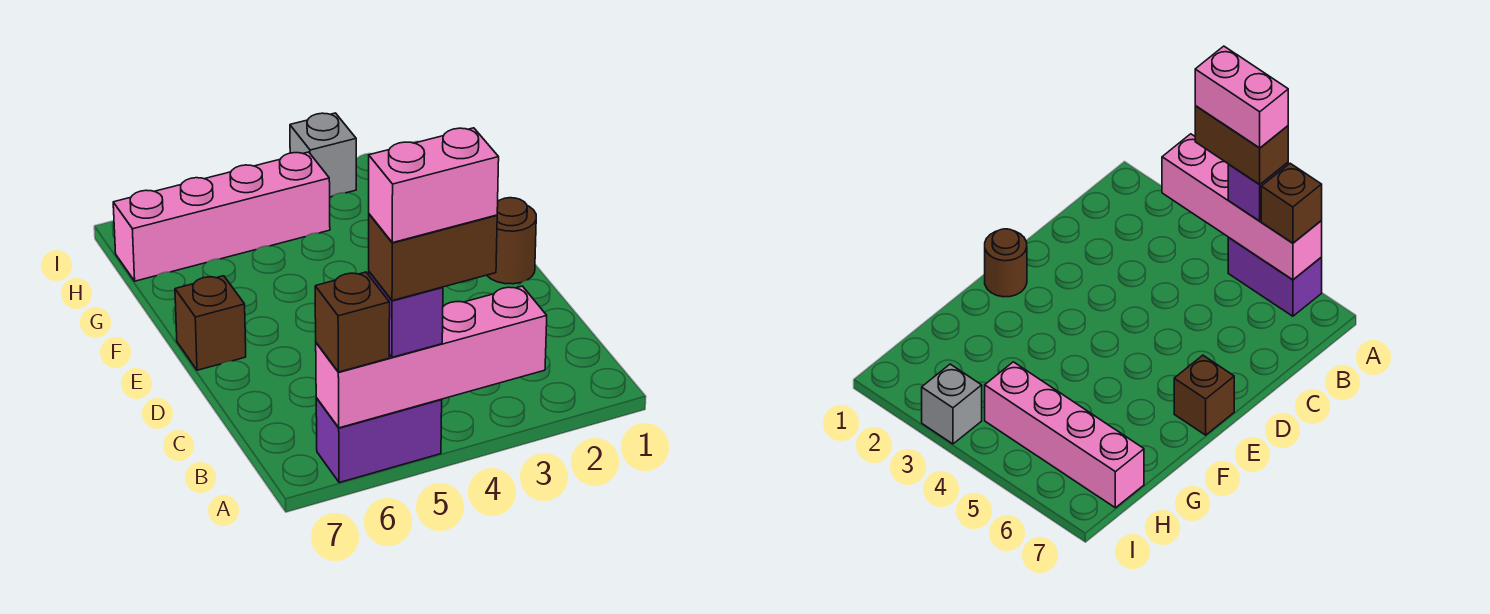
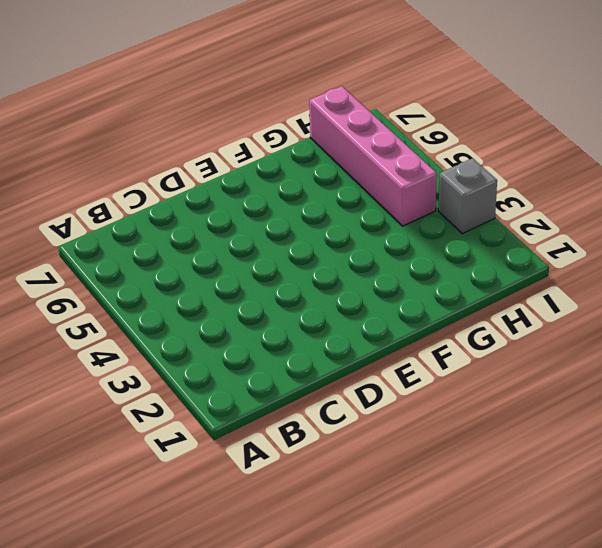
none -> purple 1x2 brick [316,398,442,483]
none -> brown 1x1 round brick [487,198,536,284]

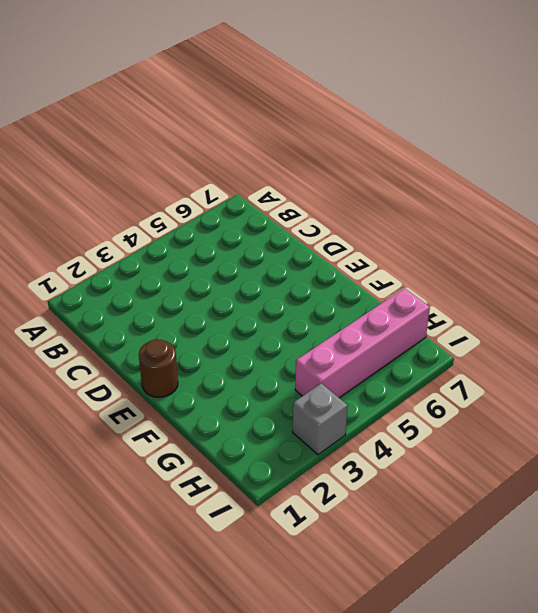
none -> purple 1x2 brick [316,398,442,483]
none -> brown 1x1 brick [175,276,246,370]

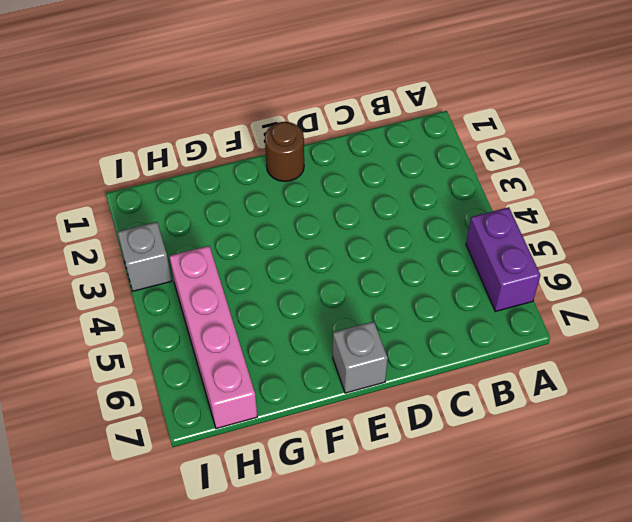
grey 1x1 brick [333,321,388,393] -> brown 1x1 brick [175,276,246,370]
none -> pink 1x4 brick [316,286,547,428]
none -> purple 1x1 brick [369,272,443,357]

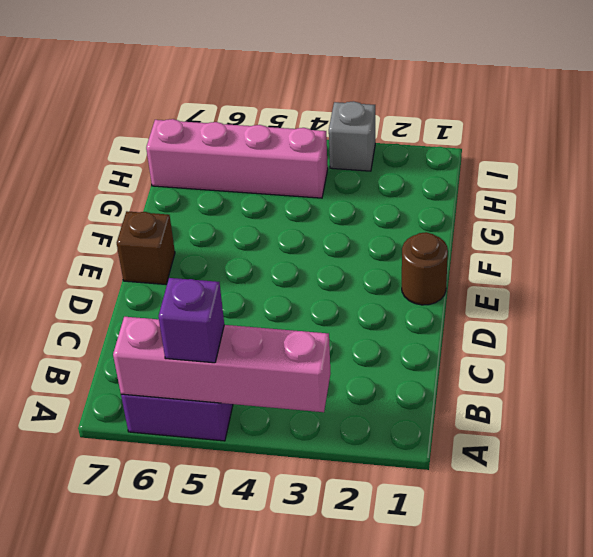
none -> brown 1x1 brick [315,272,390,372]
none -> brown 1x2 brick [369,214,497,301]

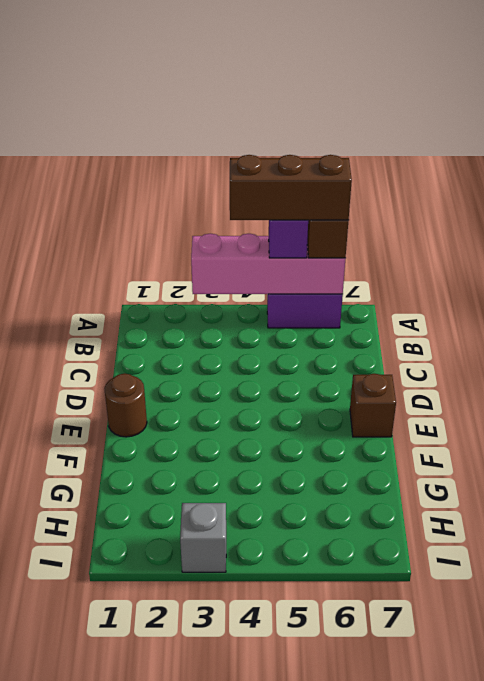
brown 1x3 brick [230,155,352,220] -> brown 1x2 brick [369,214,497,301]
none -> pink 1x4 brick [113,152,330,281]
none -> pink 1x2 brick [369,128,499,243]

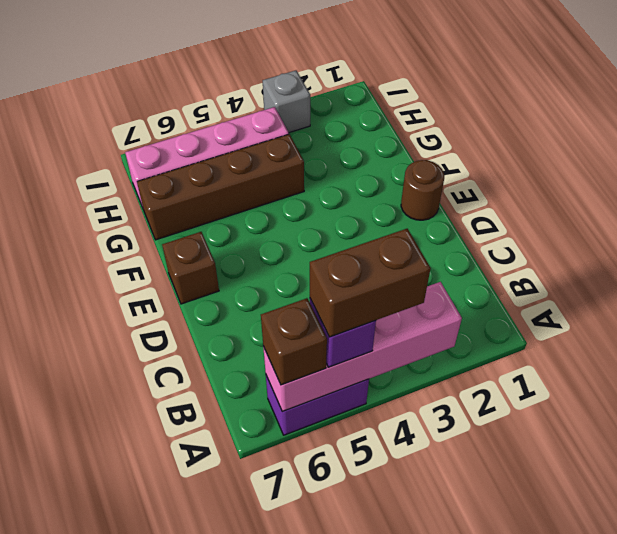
brown 1x4 brick [137,134,304,240] -> none
none -> pink 1x2 brick [369,128,499,243]

